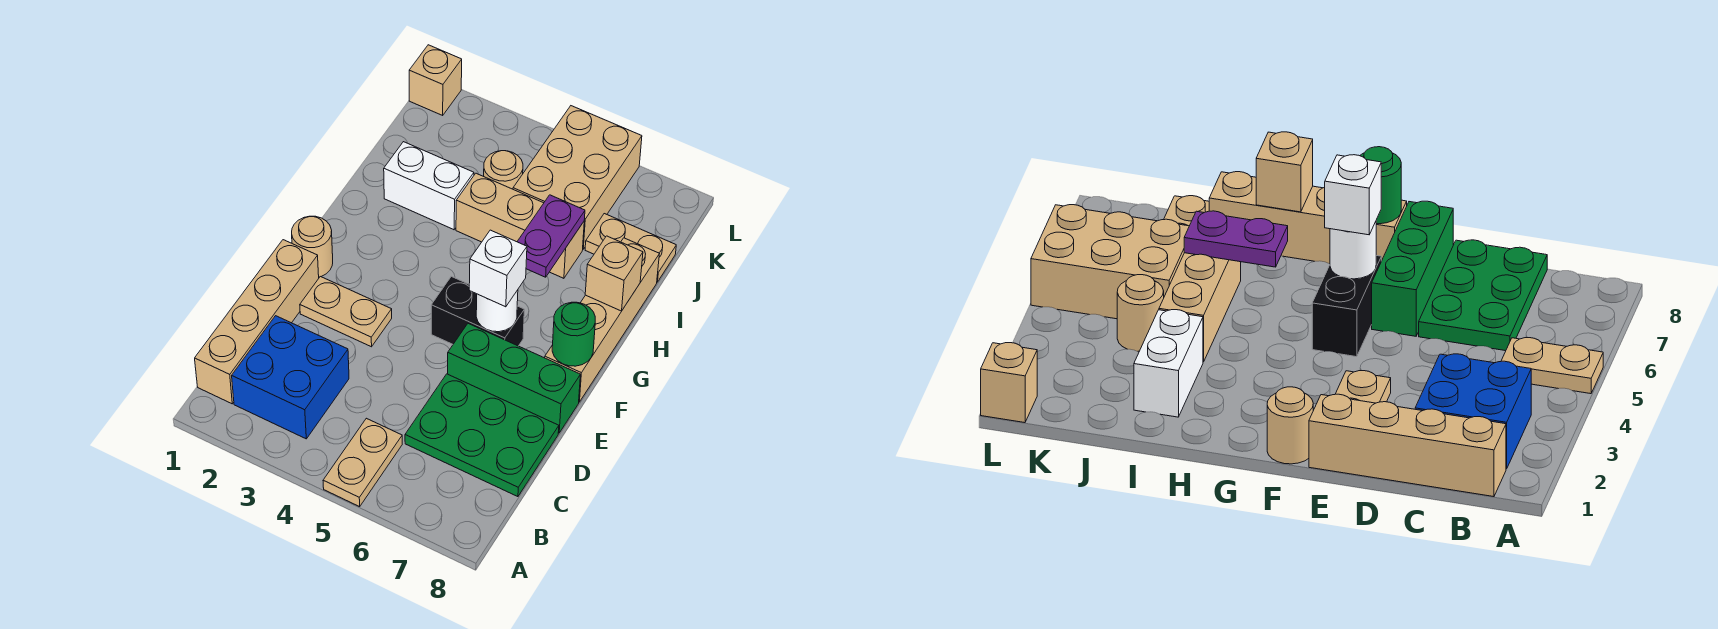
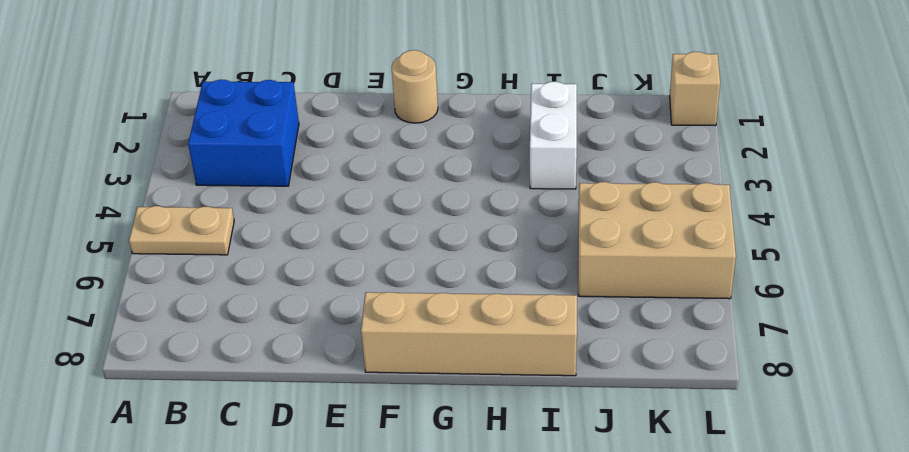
none -> tan 1x4 brick [195,240,319,404]
none -> green 2x3 plate [405,374,559,497]
none -> tan 1x2 plate [300,277,392,347]

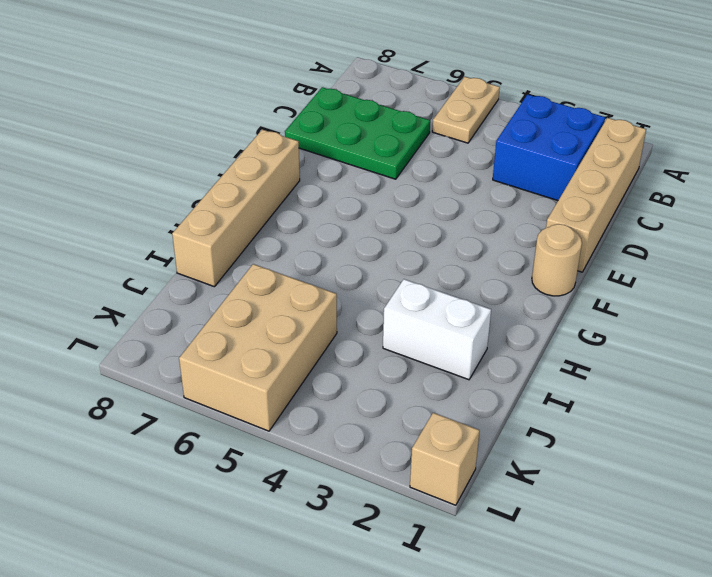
none -> tan 1x2 plate [300,277,392,347]
none -> green 1x3 brick [448,324,580,433]
none -> black 1x2 brick [431,276,524,346]

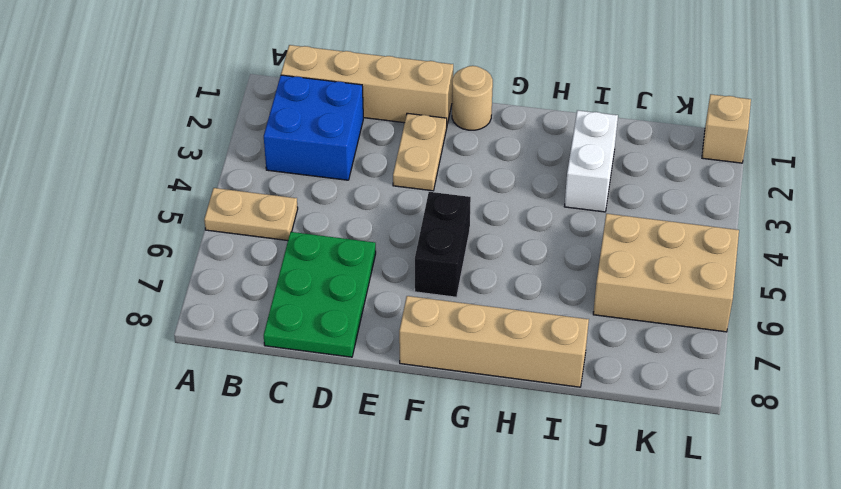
none -> green 1x3 brick [448,324,580,433]
none -> tan 1x3 brick [456,173,584,278]
none -> tan 1x1 round brick [484,151,523,189]

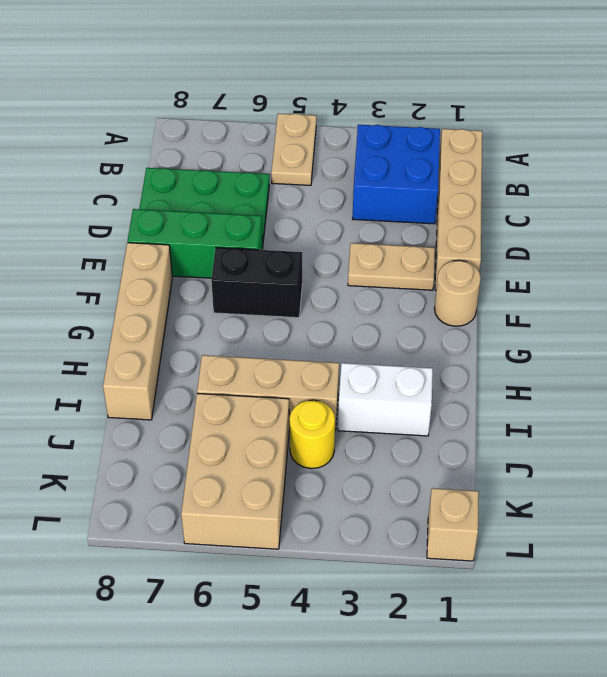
yellow 1x1 round brick [290,400,335,469] -> tan 1x1 round brick [484,151,523,189]
none -> tan 1x2 plate [585,214,676,282]
none -> white 1x1 round brick [476,290,518,332]
none -> green 1x1 round brick [552,302,595,366]

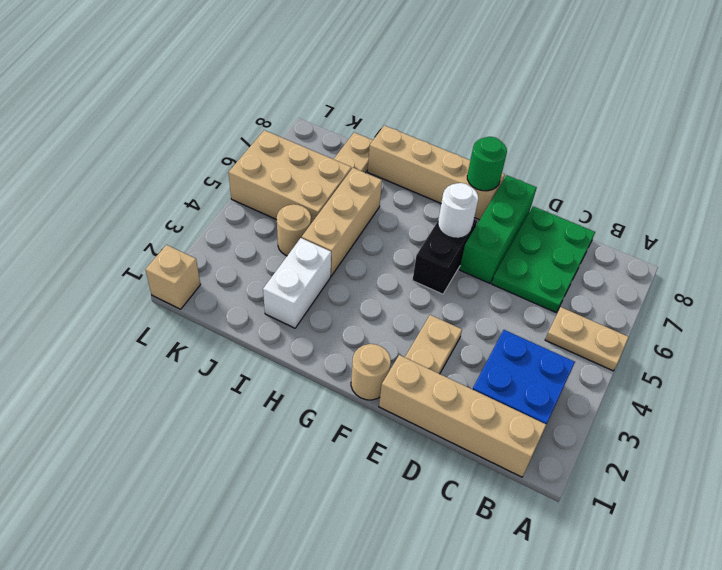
none -> purple 1x2 plate [517,195,585,277]
none -> tan 1x1 brick [585,236,643,311]
none -> white 1x1 brick [469,230,527,307]

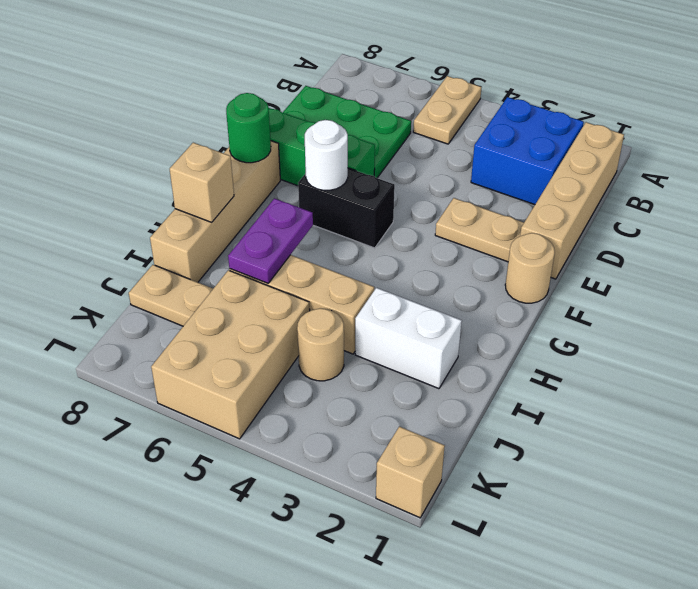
none -> white 1x1 brick [469,230,527,307]

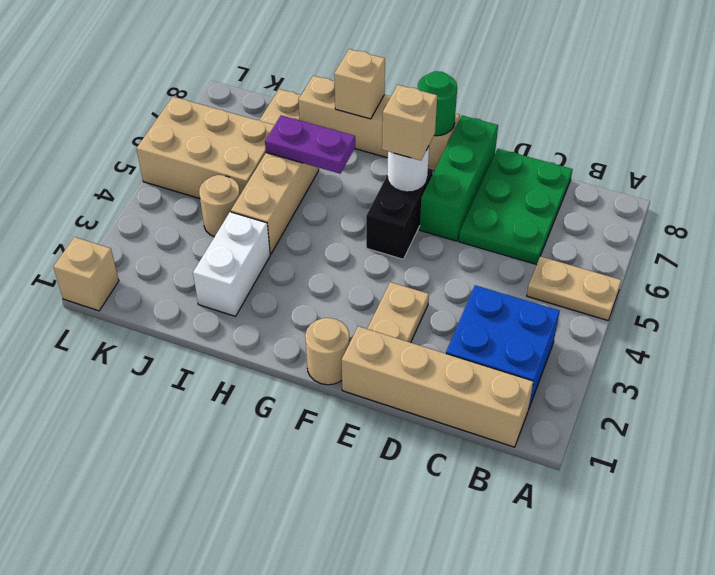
tan 1x1 brick [382,85,437,161] -> white 1x1 brick [469,230,527,307]

